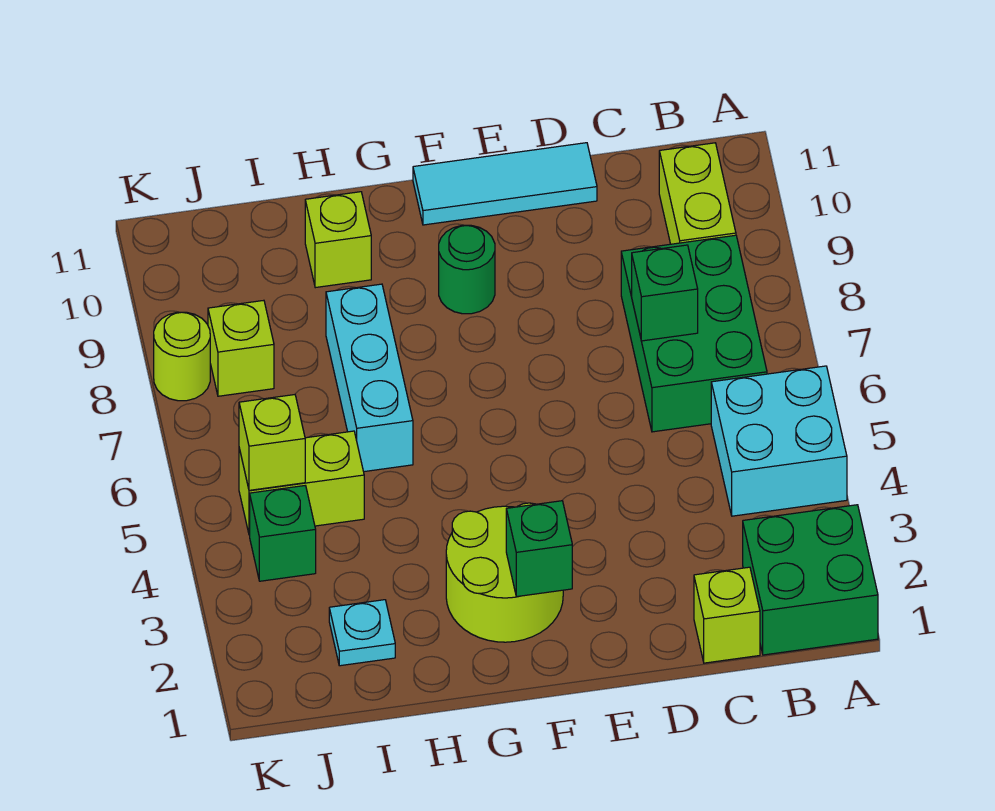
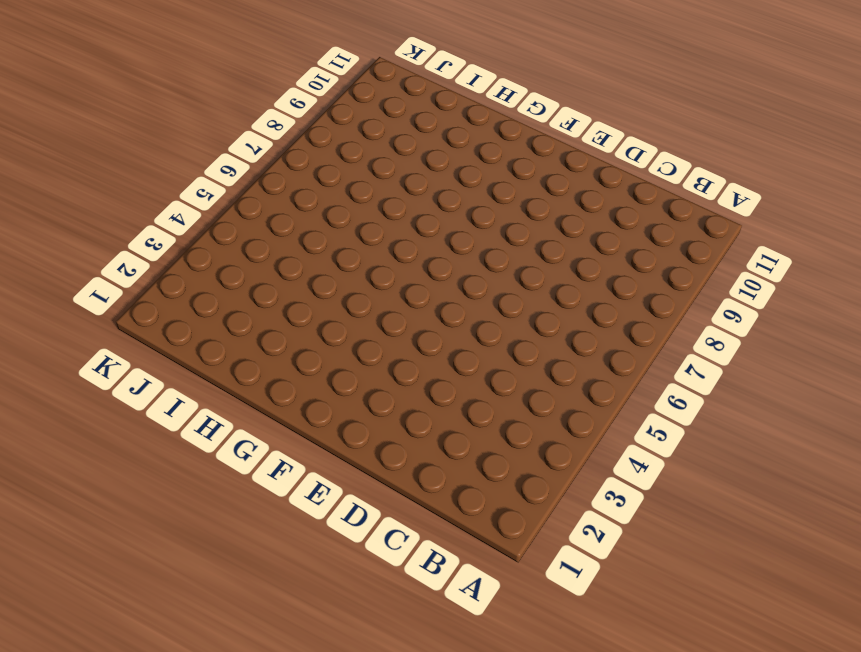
none -> green 2x2 brick [743,505,878,655]
none -> cyan 2x2 brick [711,366,847,516]
none -> green 2x3 brick [621,235,767,432]

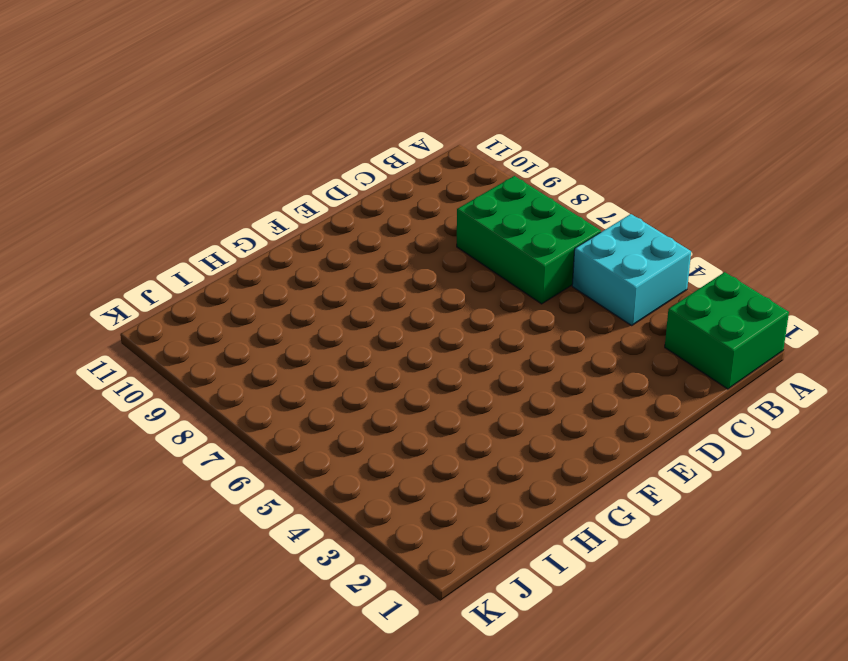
none -> lime 1x2 brick [659,143,736,244]
none -> lime 1x1 brick [694,567,760,663]
none -> cyan 1x3 tile [413,143,597,225]

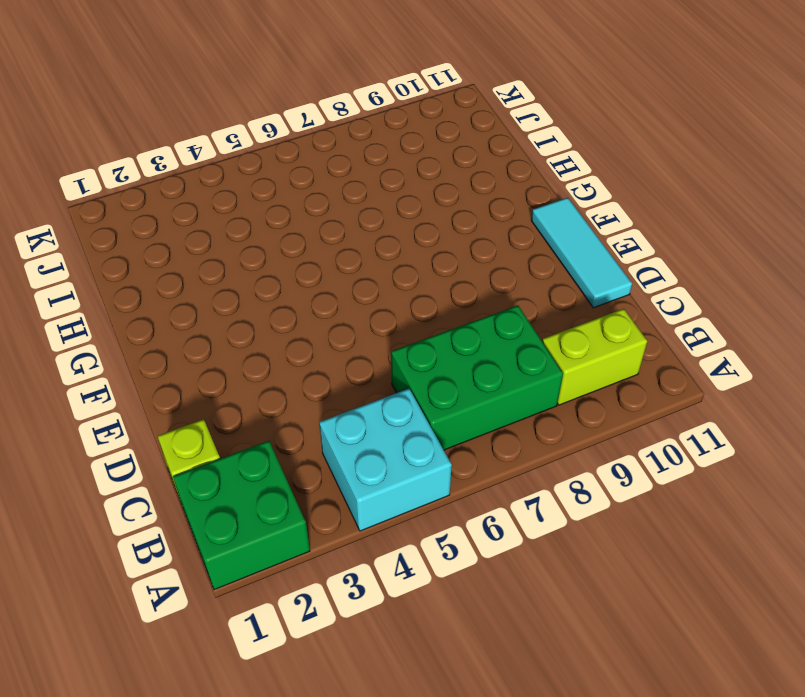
none -> lime 2x2 round brick [446,503,563,642]
none -> green 1x1 round brick [439,225,495,314]
none -> cyan 1x3 brick [326,284,413,472]

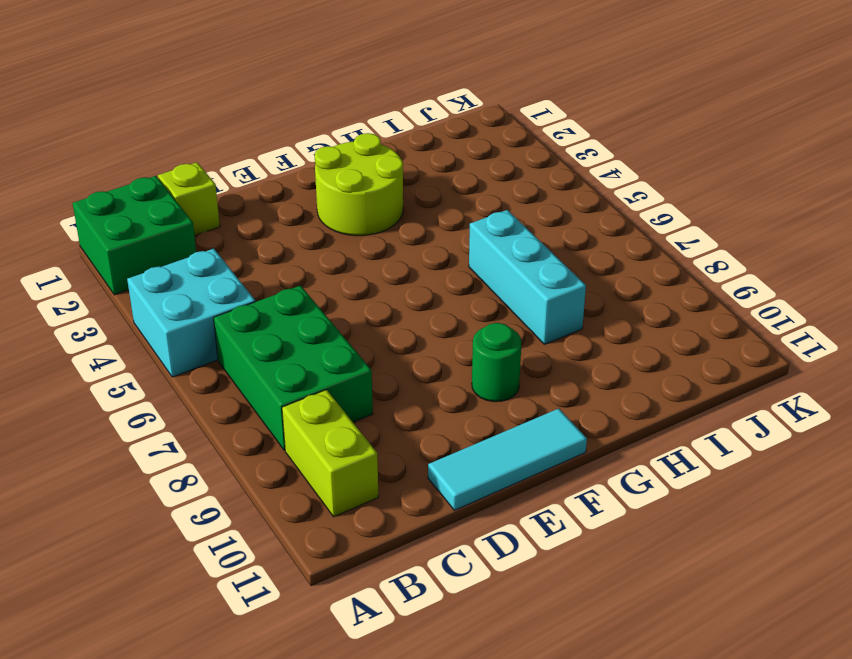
none -> lime 1x1 brick [305,192,371,288]
none -> cyan 1x1 plate [329,600,395,666]
none -> lime 1x2 brick [239,431,364,535]

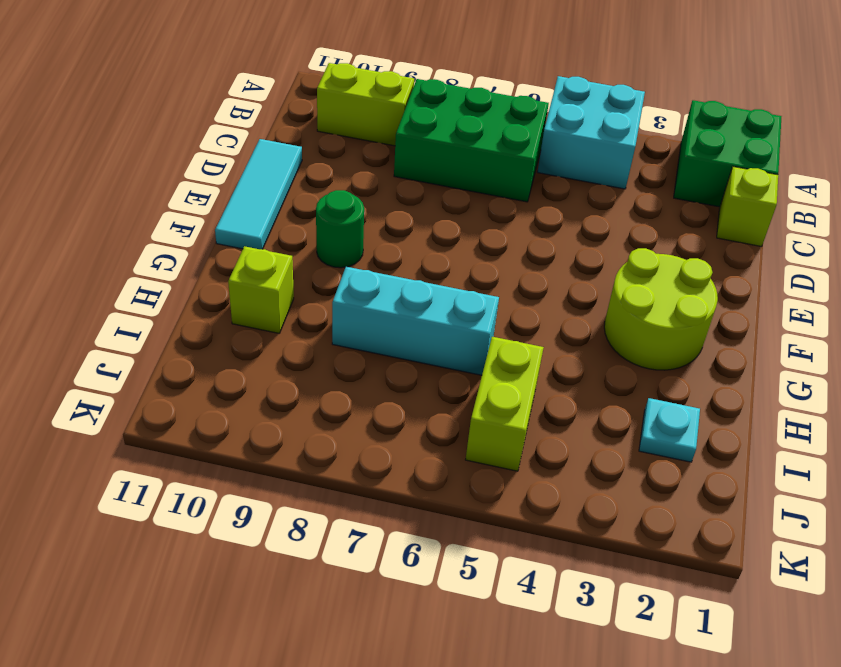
none -> green 1x1 brick [250,486,316,581]
none -> lime 1x1 brick [208,300,274,396]
none -> lime 1x1 round brick [154,312,210,401]

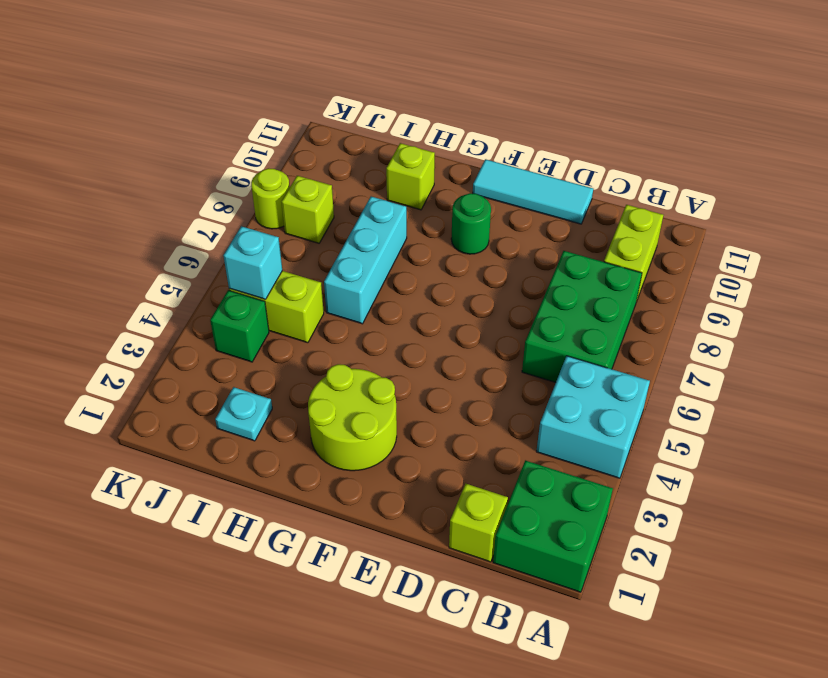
cyan 1x1 brick [223,226,282,299] -> lime 1x1 brick [239,395,305,490]
none -> green 1x1 brick [632,245,698,341]
none -> green 1x1 brick [506,501,572,597]

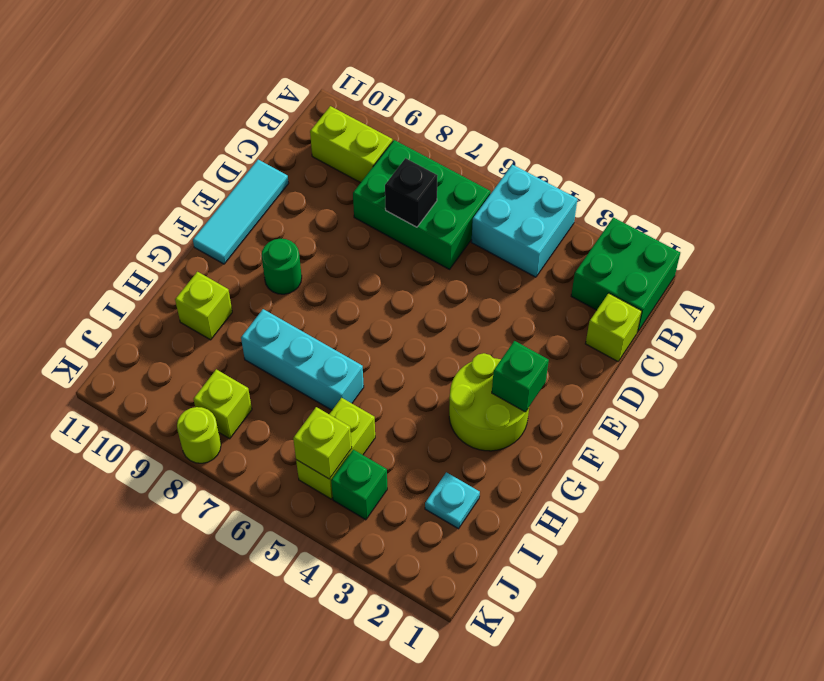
black 1x1 brick [385,158,437,227] -> green 1x1 brick [632,245,698,341]

